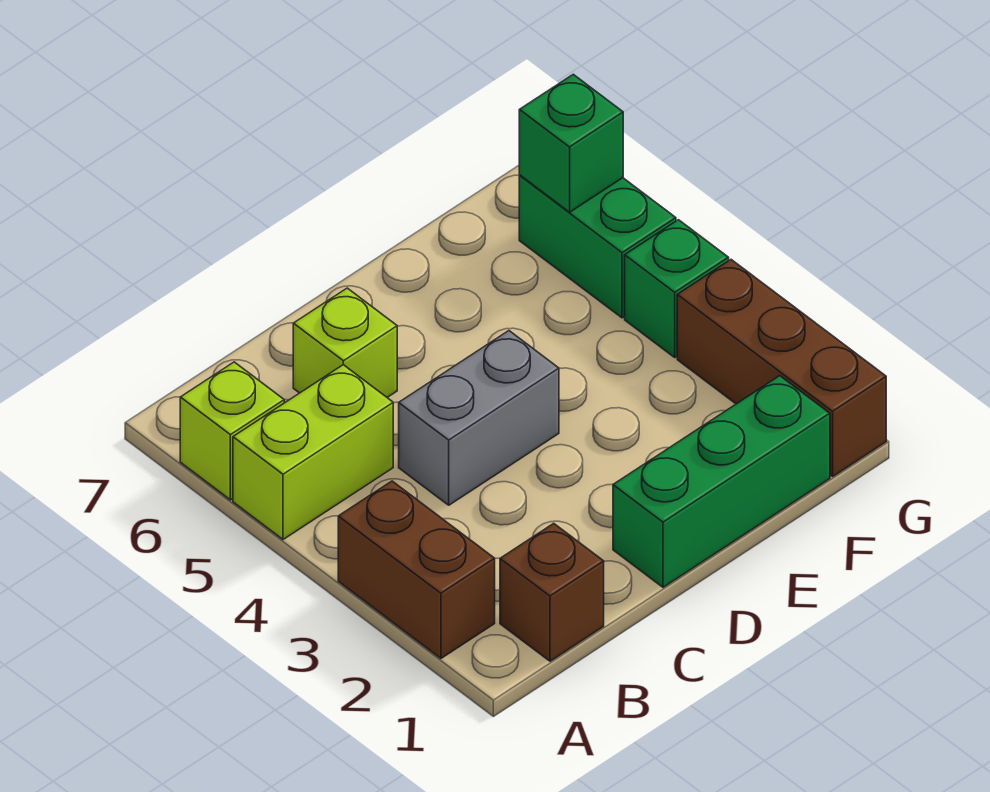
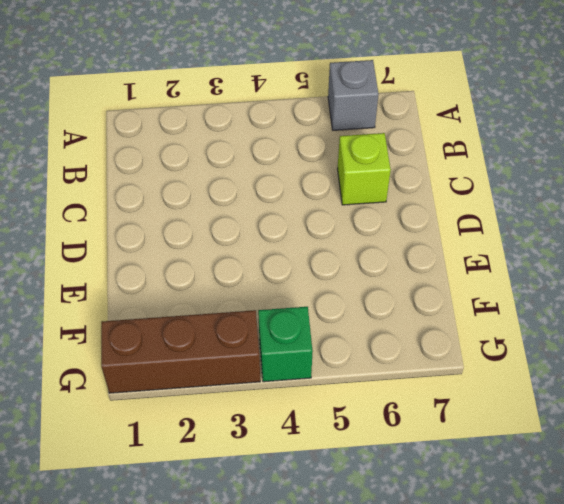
grey 1x1 brick [328,60,379,130] -> lime 1x1 brick [180,362,284,500]
none -> brown 1x2 brick [338,481,495,658]
none -> lime 1x2 brick [233,365,393,539]

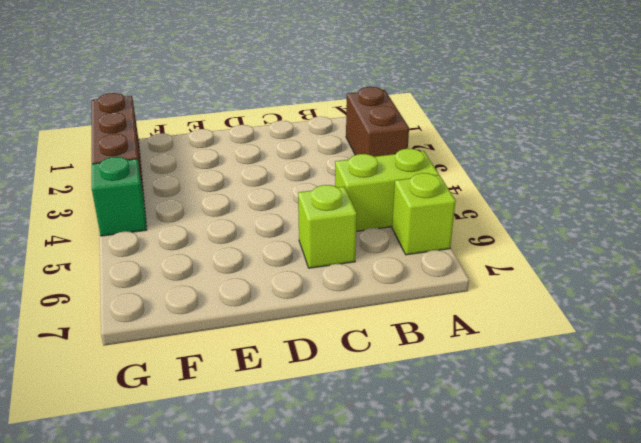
none -> brown 1x1 brick [500,523,604,661]
none -> grey 1x2 brick [399,331,559,505]

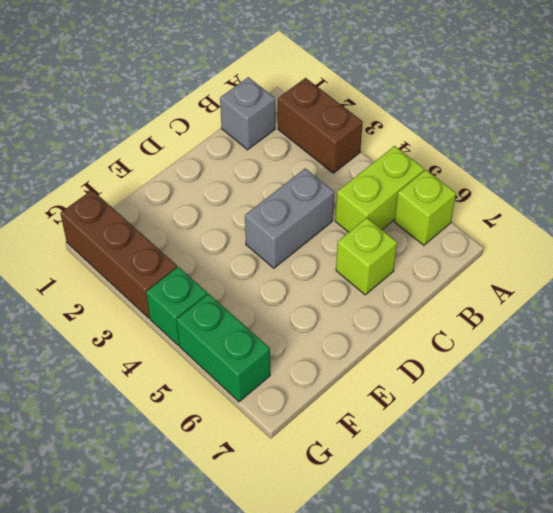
grey 1x1 brick [220,77,275,150] -> brown 1x1 brick [500,523,604,661]
none -> green 1x3 brick [613,376,830,587]
none -> green 1x1 brick [519,74,623,212]

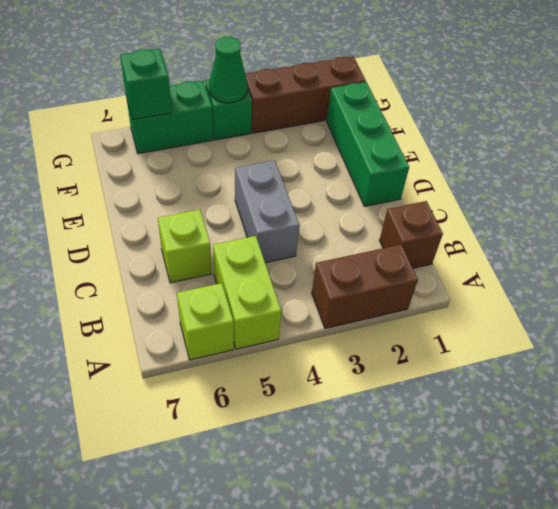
green 1x1 cone [209,37,248,103] -> none

